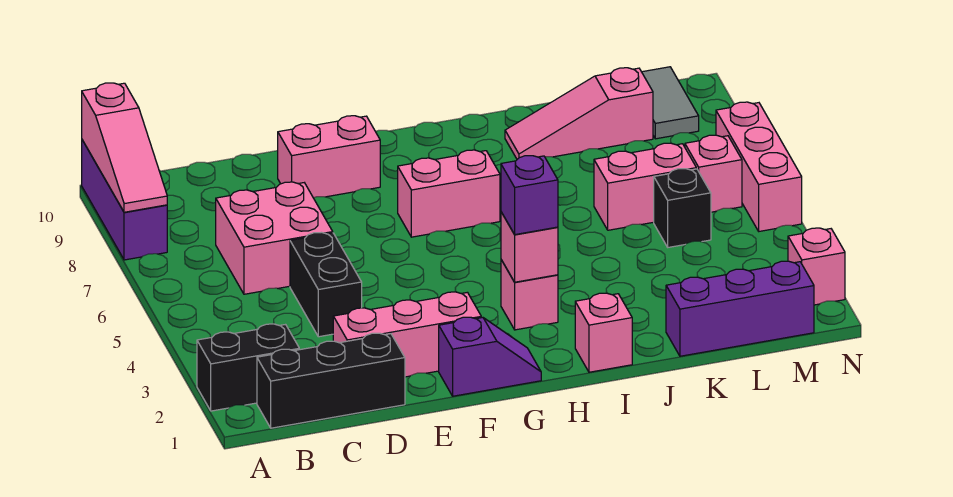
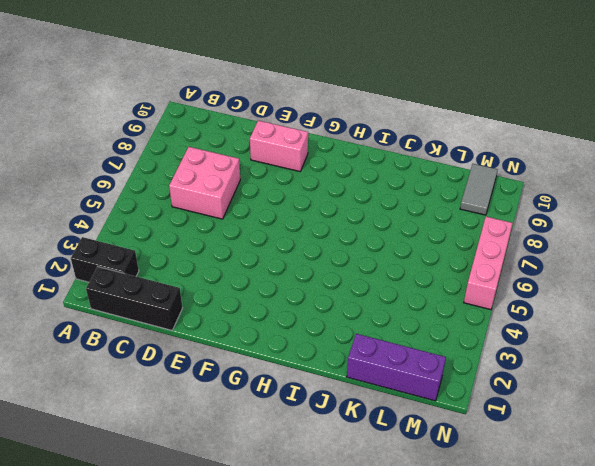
none -> purple 1x3 brick [82,140,167,260]
none -> pink 1x3 brick [333,292,481,377]
none -> black 1x2 brick [290,232,362,337]

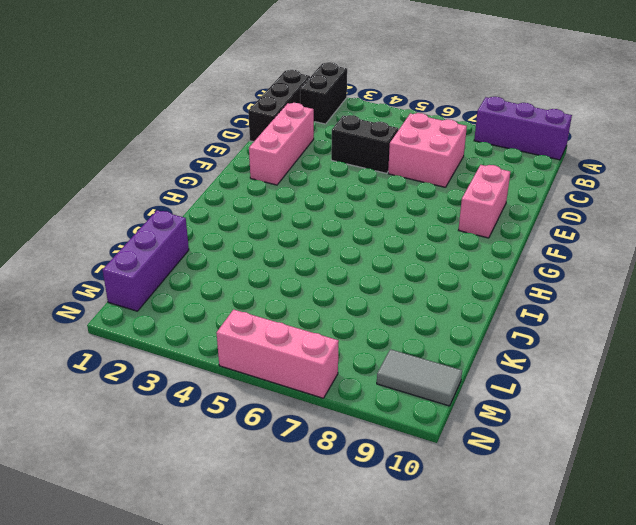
none -> purple 1x2 slope [439,317,541,396]
none -> pink 1x2 brick [398,150,500,237]
none -> pink 1x1 brick [501,260,558,330]

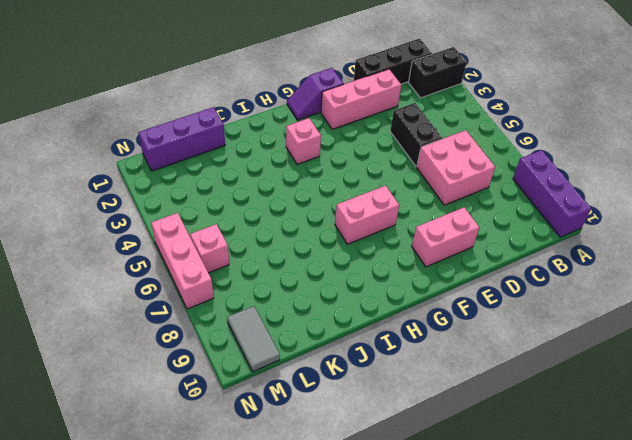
none -> pink 1x1 brick [575,293,632,372]
none -> pink 1x3 slope [505,68,653,159]
none -> pink 1x2 brick [594,143,696,230]

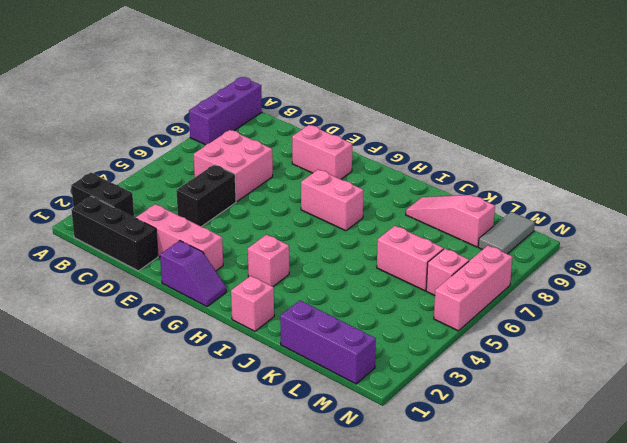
none -> black 1x1 brick [654,169,711,247]
none -> pink 1x1 brick [788,228,845,305]
none -> pink 1x3 slope [82,83,167,212]

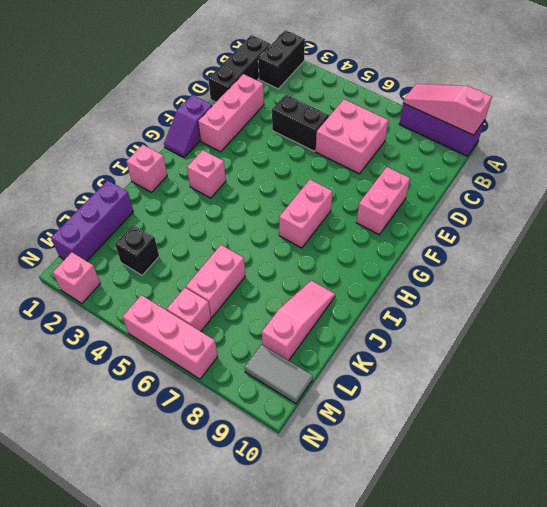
black 1x1 brick [115,225,159,275] -> black 1x1 brick moved to [654,169,711,247]
none -> pink 1x1 brick [501,212,558,282]
none -> purple 1x1 brick [501,156,558,235]

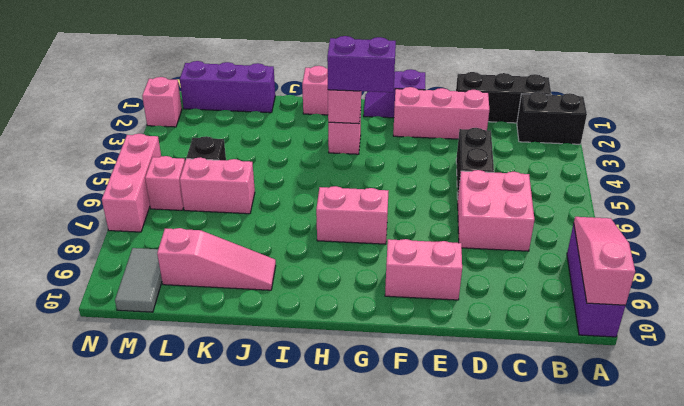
purple 1x2 brick [327,36,396,92] -> purple 1x1 brick [501,156,558,235]

